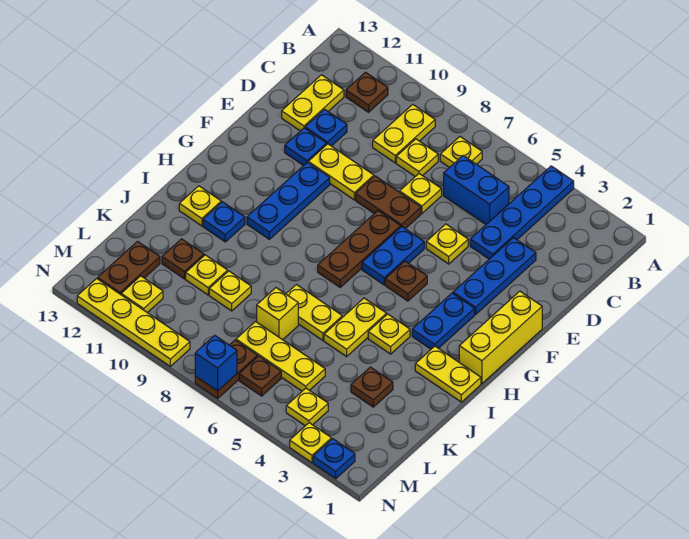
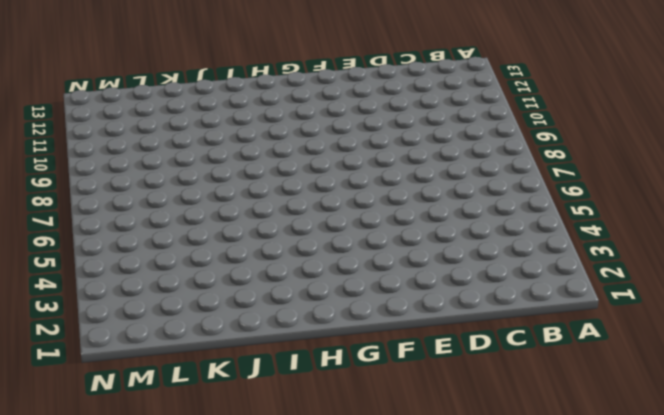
none -> blue 1x4 plate [470,166,574,259]
none -> yellow 1x1 plate [440,137,482,168]
none -> yellow 1x2 plate [373,104,435,163]
none -> brown 1x1 plate [346,72,388,112]

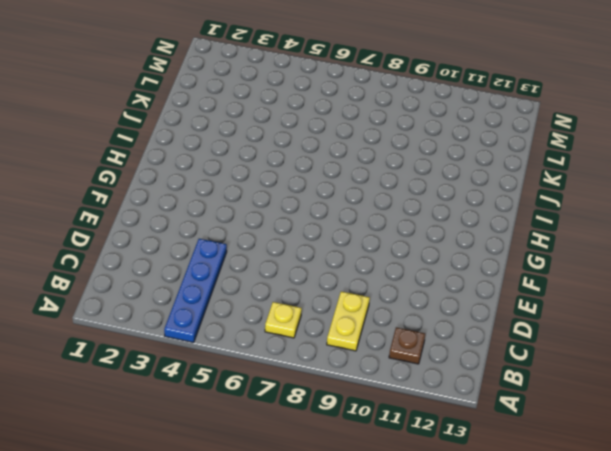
none -> blue 1x2 brick [444,156,509,224]
none -> yellow 1x1 plate [396,139,438,176]
none -> yellow 1x2 plate [282,75,344,131]
none -> blue 1x3 plate [453,238,536,315]

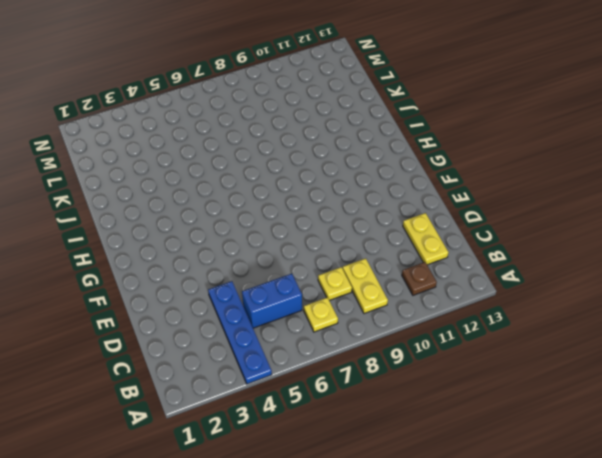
none -> blue 1x3 plate [453,238,536,315]
none -> yellow 1x1 plate [400,174,442,213]
none -> blue 1x1 plate [305,109,347,146]
none -> yellow 1x1 plate [426,224,468,264]

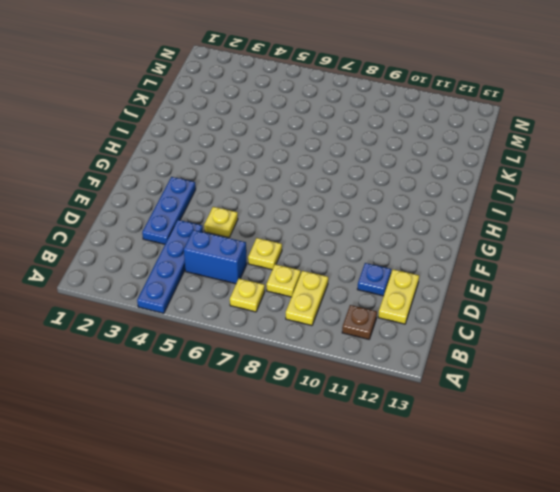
none -> brown 1x2 plate [356,176,421,229]
none -> yellow 1x2 plate [308,144,374,200]
none -> blue 1x1 plate [285,128,327,166]
none -> yellow 1x3 brick [459,291,542,384]

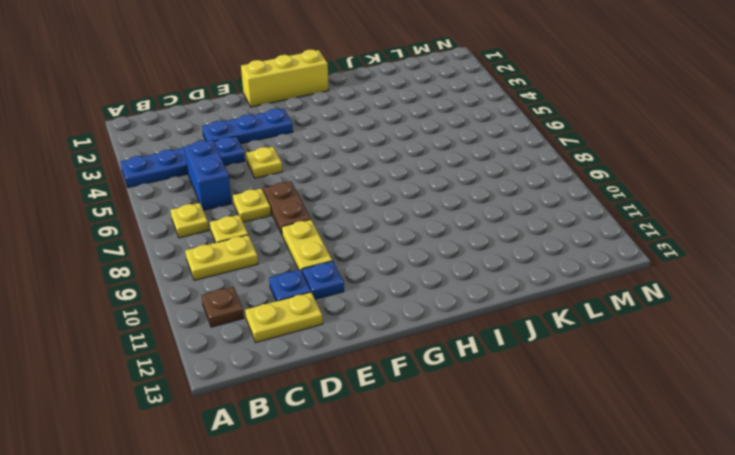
none -> blue 1x2 plate [362,227,424,285]
none -> brown 1x3 plate [318,211,401,287]
none -> blue 1x3 plate [247,162,330,239]
none -> blue 1x2 plate [412,293,475,349]

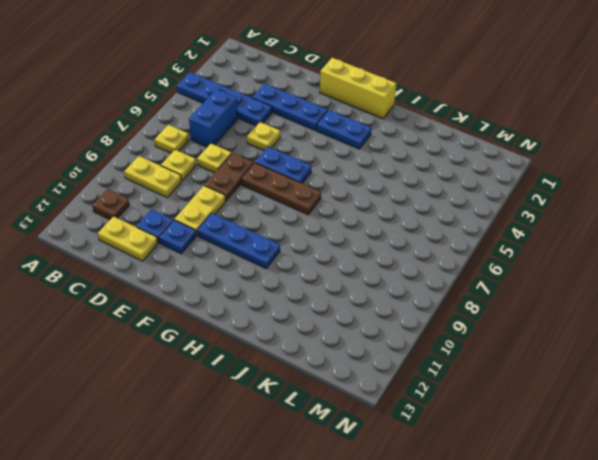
none -> brown 1x1 plate [385,261,427,301]
none -> yellow 1x2 plate [415,346,481,402]
none -> yellow 1x1 plate [368,314,410,354]
none -> yellow 1x2 plate [324,298,387,357]

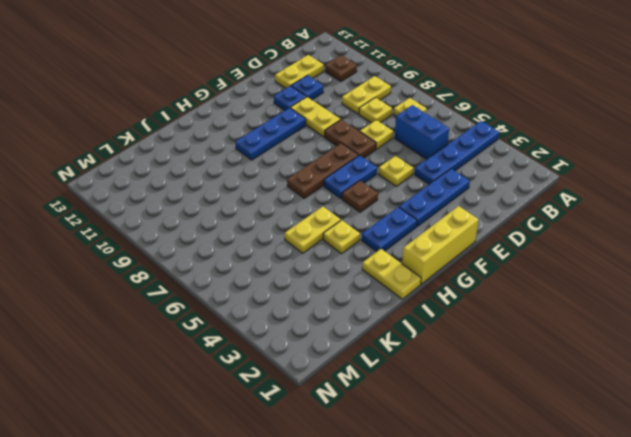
none -> blue 1x1 plate [203,202,245,242]
none -> yellow 1x1 plate [179,186,221,226]
none -> yellow 1x2 plate [286,285,342,340]
none -> brown 1x1 plate [351,367,393,407]

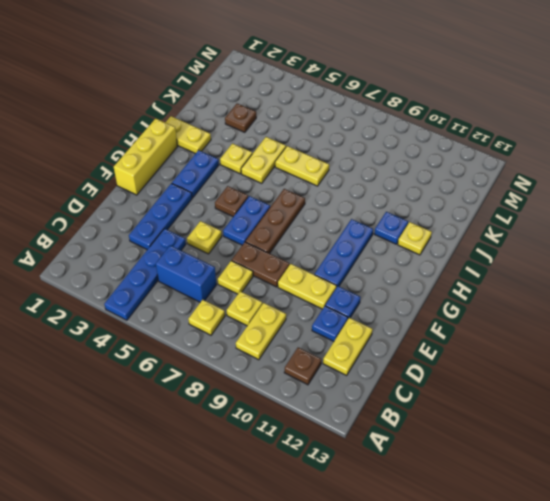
none -> yellow 1x1 brick [257,288,298,340]
none -> yellow 1x1 plate [209,271,251,311]
none -> yellow 1x1 plate [186,255,228,295]
none -> brown 1x1 plate [162,239,204,279]

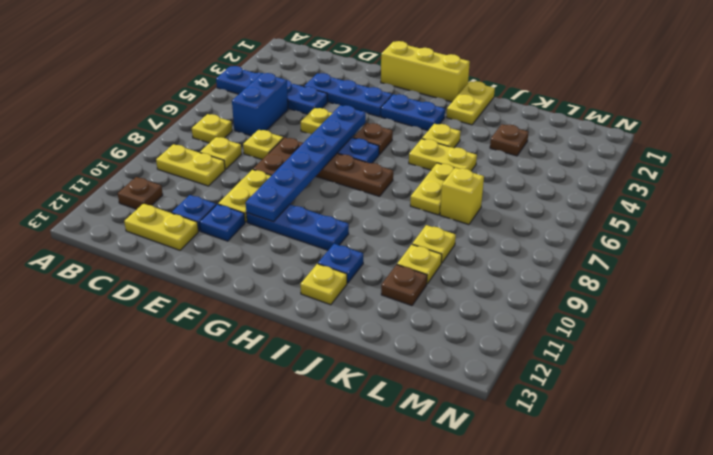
blue 1x6 plate [246,105,366,222] -> none
none -> yellow 1x3 plate [236,322,325,391]
none -> brown 1x2 plate [98,241,160,294]
none -> yellow 1x1 plate [286,388,328,426]
none -> brown 1x1 plate [239,356,281,396]

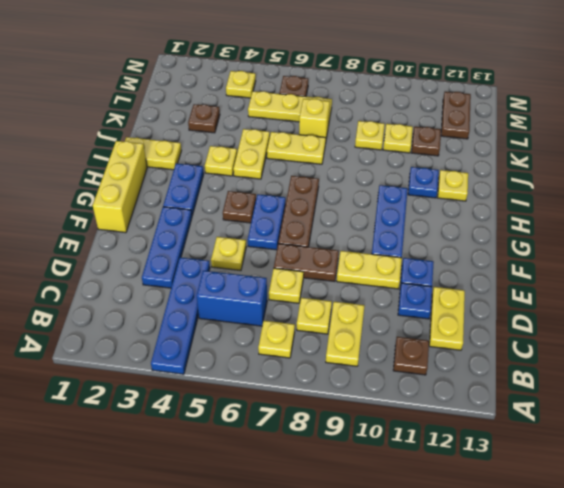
none -> brown 1x2 plate [195,340,258,398]
none -> yellow 1x1 plate [121,276,163,313]
none -> blue 1x1 plate [313,439,355,479]
none -> yellow 1x1 plate [290,423,332,463]

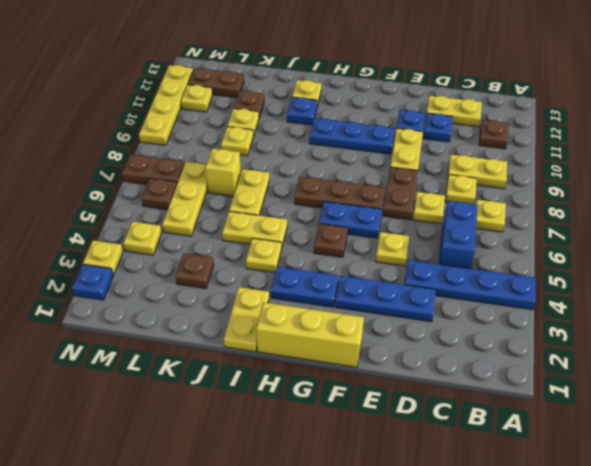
none -> blue 1x1 brick [195,335,237,391]

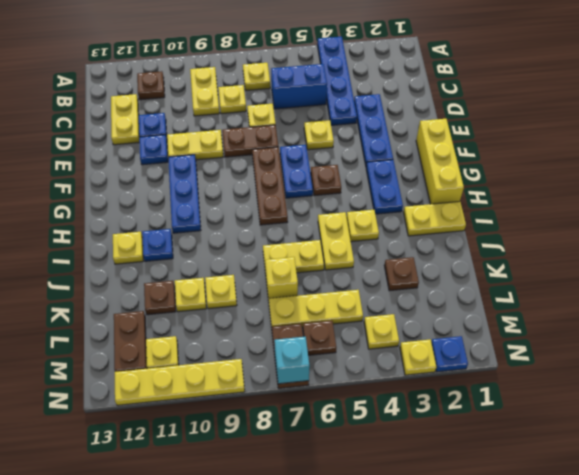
cyan 1x1 brick [274,337,310,384] -> blue 1x1 brick [195,335,237,391]

